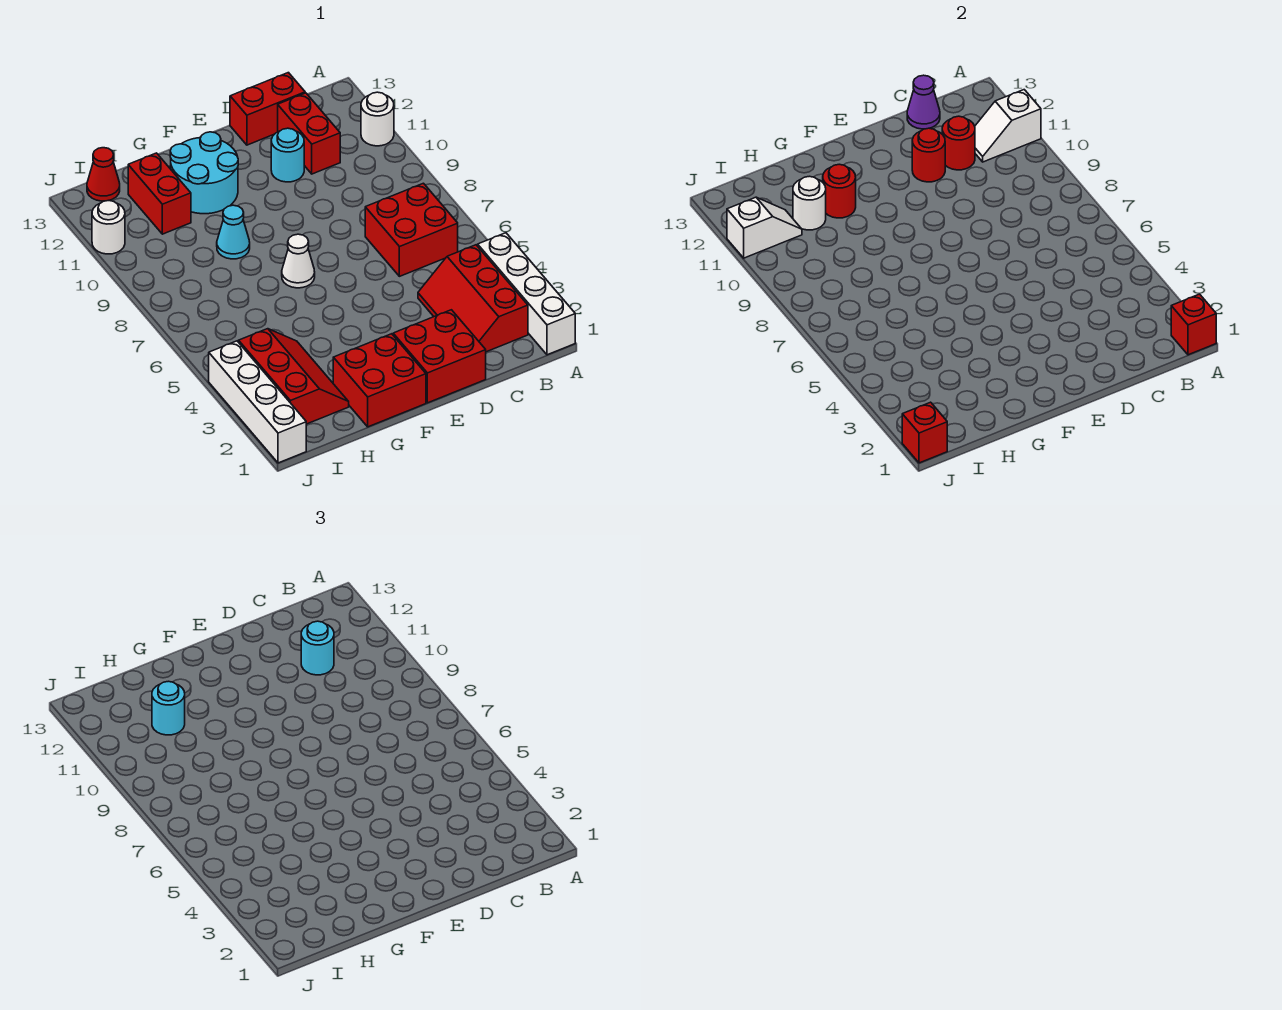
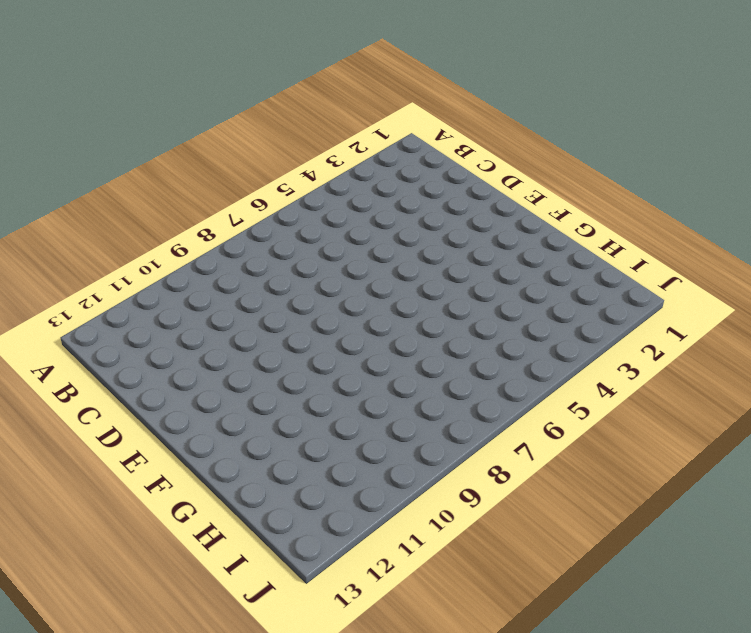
none -> white 1x4 brick [478,233,575,355]
none -> white 1x1 round brick [361,92,394,146]
none -> red 2x3 slope [418,245,528,352]

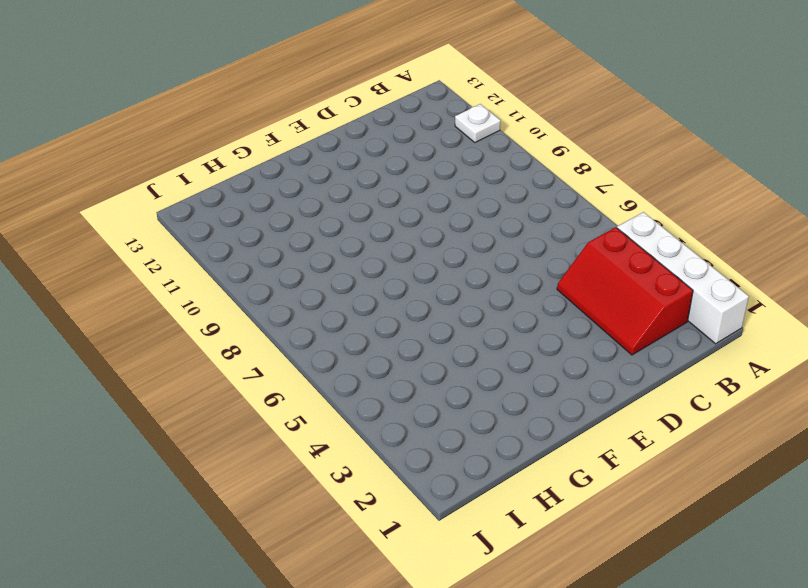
white 1x1 plate [455,104,501,143] -> white 1x1 round brick [361,92,394,146]
none -> red 2x2 brick [365,183,458,276]
none -> red 1x2 brick [278,93,340,174]
none -> red 1x2 brick [230,73,305,145]

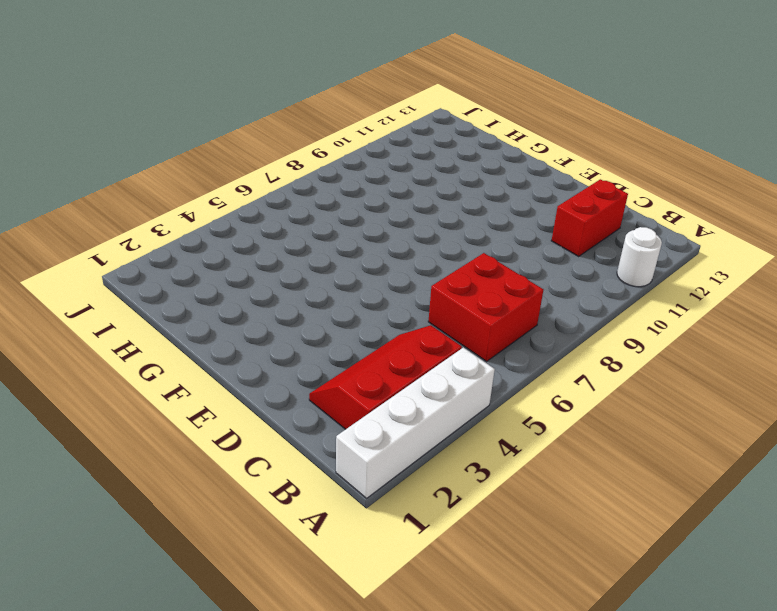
none -> red 1x2 brick [230,73,305,145]
none -> red 2x2 brick [393,310,486,403]
none -> cyan 1x1 round brick [271,128,304,182]

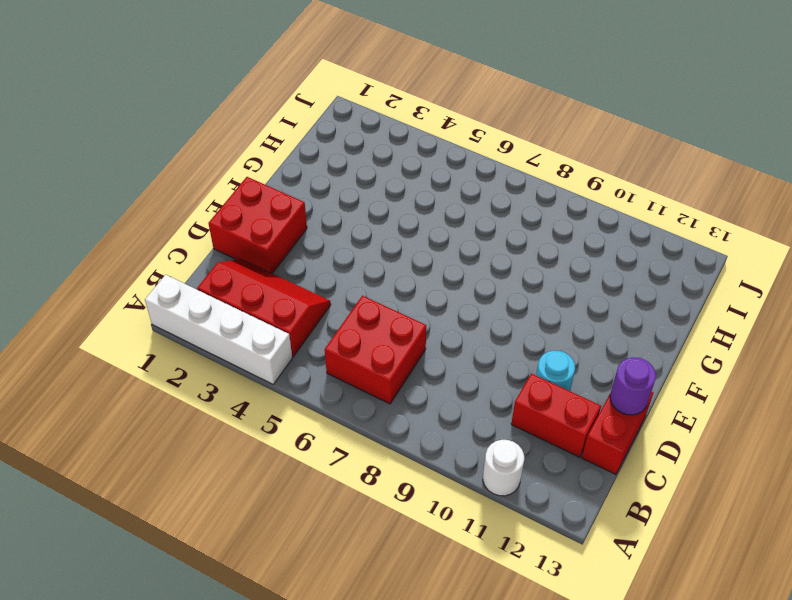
purple 1x1 round brick [610,357,656,415] -> none
none -> red 2x2 brick [333,334,426,427]
none -> white 1x1 cone [282,234,315,288]
none -> cyan 2x2 round brick [170,132,238,214]

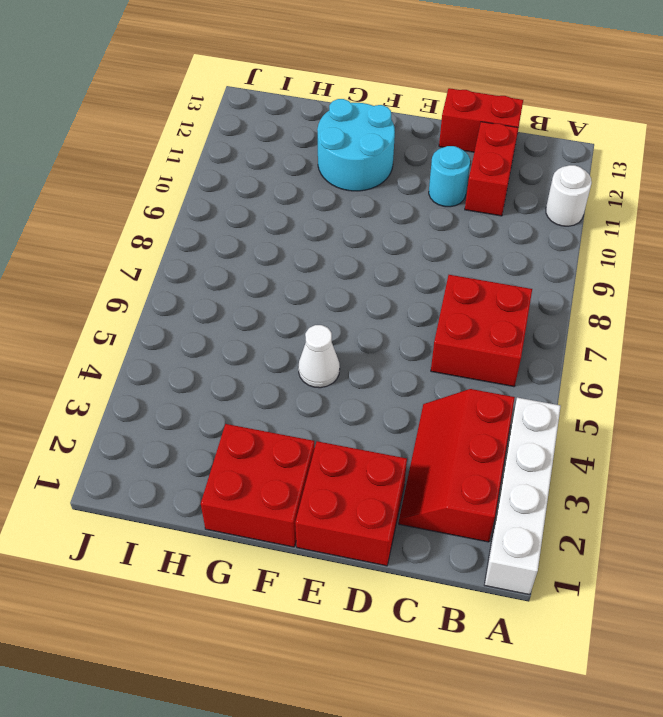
white 1x1 cone [298,325,340,388] -> white 1x1 cone moved to [282,234,315,288]
none -> cyan 1x1 cone [217,205,250,259]
none -> red 2x3 slope [239,329,349,424]
none -> red 1x2 brick [128,153,191,234]

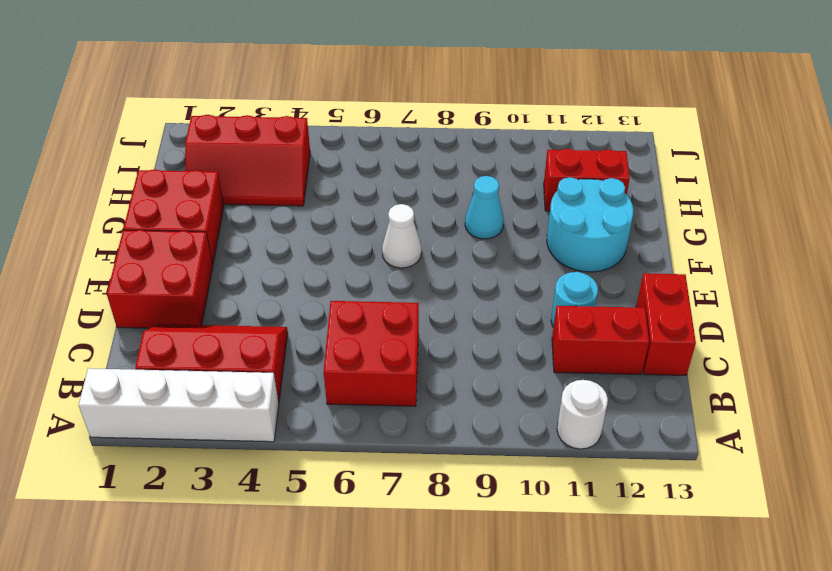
none -> red 1x1 cone [87,148,120,201]
none -> white 1x4 brick [209,341,306,463]
none -> white 1x1 round brick [92,200,125,254]

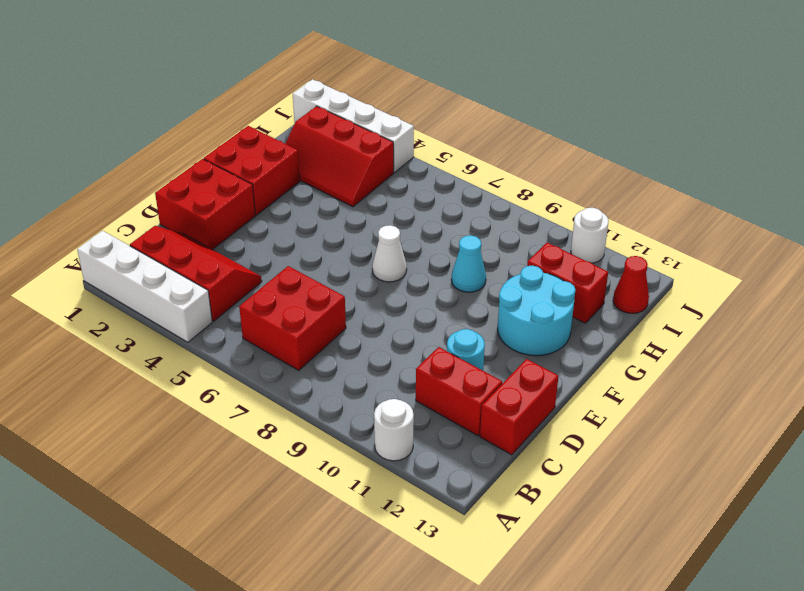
none -> red 1x1 brick [1171,294,1216,355]
none -> white 1x2 slope [975,90,1041,162]
none -> red 1x1 round brick [942,116,975,170]

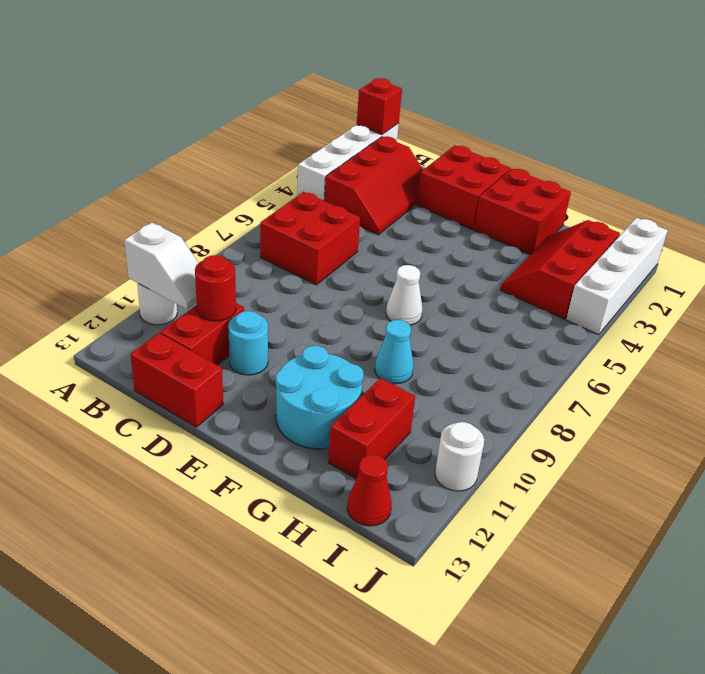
none -> purple 1x1 cone [907,75,940,129]
none -> red 1x1 round brick [912,128,945,182]
none -> red 1x1 round brick [823,164,856,218]

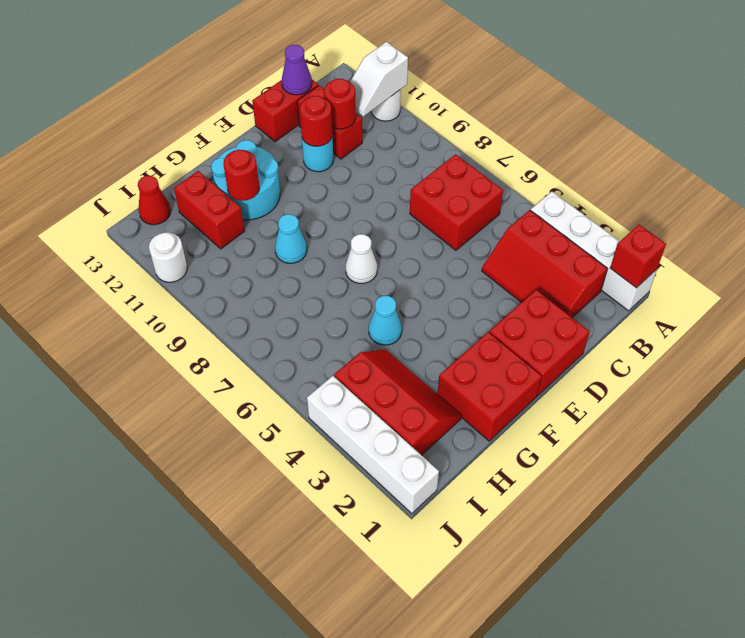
cyan 1x1 cone [369,296,402,345] -> none
none -> white 1x1 round brick [793,176,826,230]
none -> white 1x2 slope [727,197,802,258]
none -> red 1x1 brick [902,402,947,463]

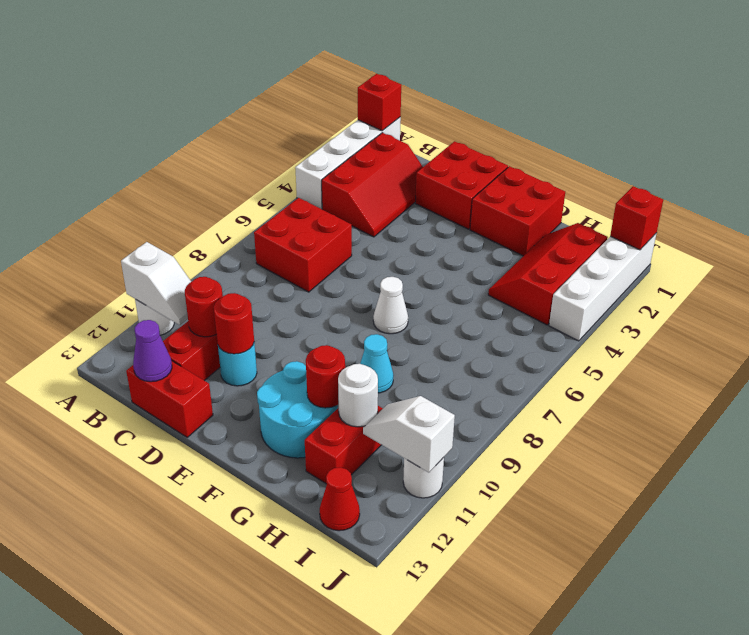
none -> cyan 1x1 round brick [301,621,334,675]
none -> cyan 1x1 round brick [152,681,185,735]

